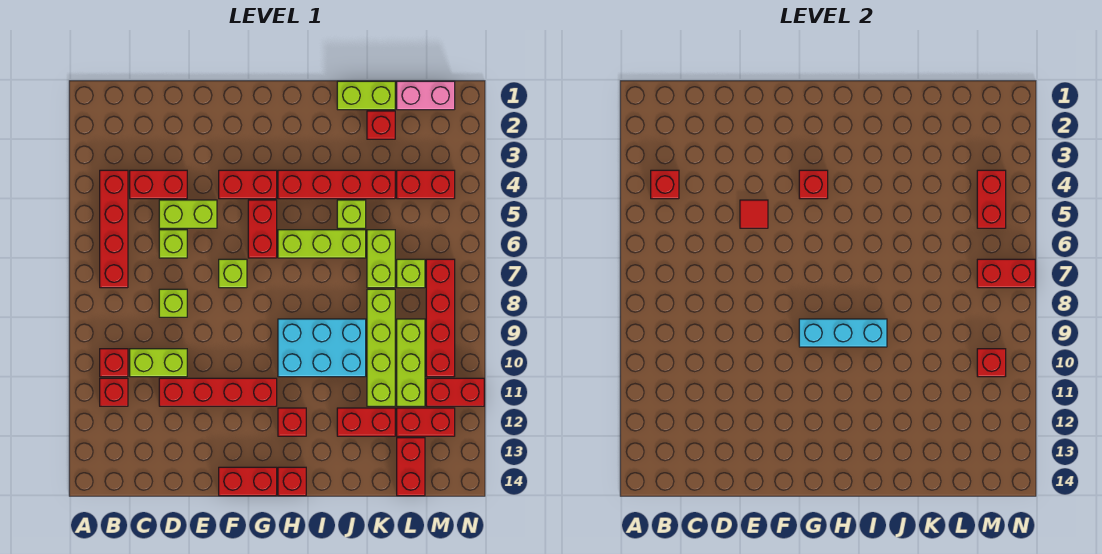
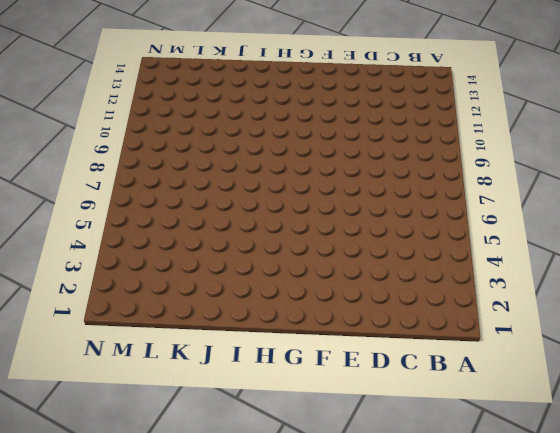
none -> red 1x4 brick [100,170,128,288]
none -> red 1x1 brick [100,349,128,377]
none -> red 1x1 brick [100,378,128,406]
none -> red 1x2 brick [130,170,187,199]

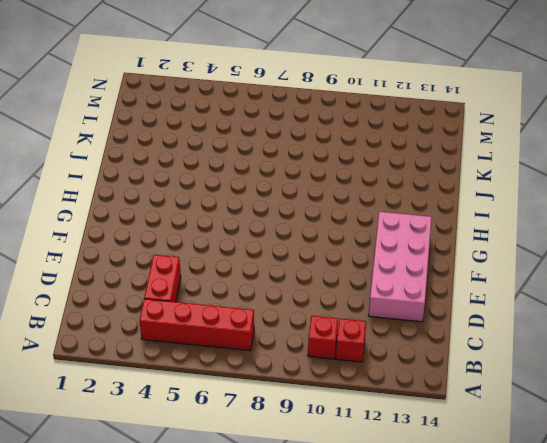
pink 2x4 brick [369,212,431,322] -> none
none -> lime 1x2 brick [130,349,187,377]
none -> lime 1x2 brick [159,200,217,228]
none -> lime 1x1 brick [159,230,187,258]
none -> lime 1x1 brick [159,289,187,317]

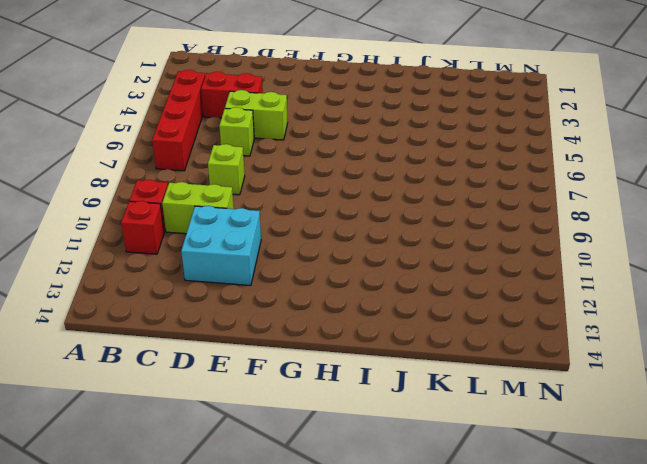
cyan 2x2 brick [181,206,261,286] -> red 1x4 brick [159,378,277,406]
none -> red 1x2 brick [219,170,277,199]
none -> lime 1x1 brick [219,259,247,288]
none -> red 1x2 brick [219,467,277,496]
none -> red 1x2 brick [248,200,277,258]

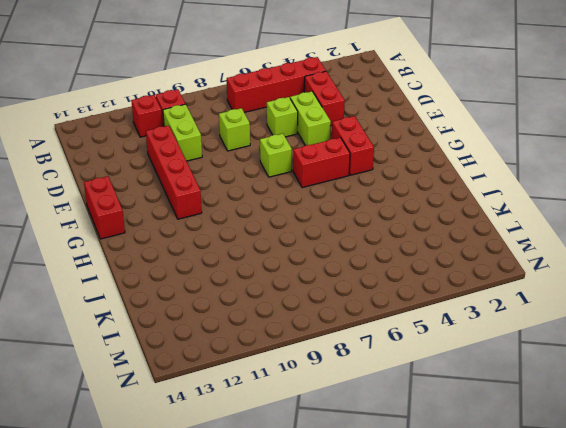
none -> red 1x4 brick [278,170,395,199]
none -> lime 1x3 brick [278,230,366,258]
none -> cyan 2x3 brick [278,319,366,377]
none -> red 1x1 brick [278,408,306,436]

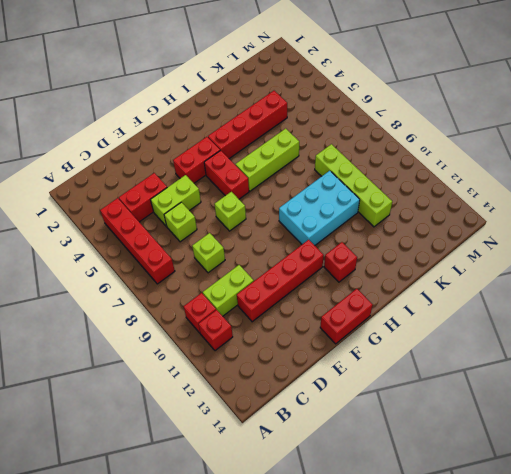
none -> red 1x1 brick [278,467,306,496]
none -> lime 1x2 brick [337,81,395,110]
none -> lime 1x1 brick [337,200,366,228]
none -> red 1x2 brick [337,408,395,436]

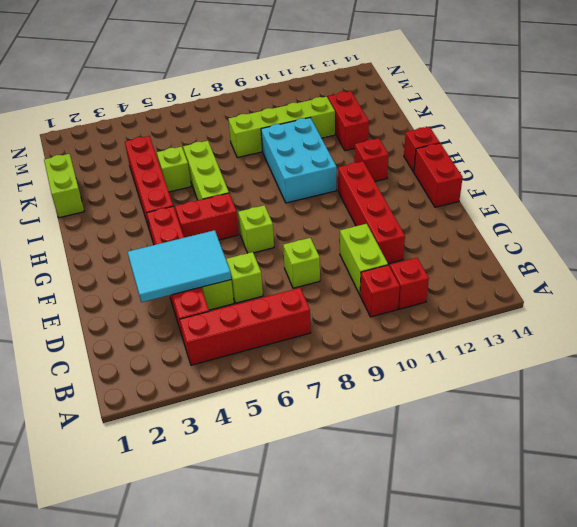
cyan 2x3 tile [128,230,231,302] -> red 1x1 tile [740,200,768,228]
none -> red 1x1 brick [367,111,395,139]
none -> lime 1x2 brick [367,230,395,288]
none -> pink 1x2 brick [397,81,455,110]
none -> red 1x2 brick [397,170,455,199]

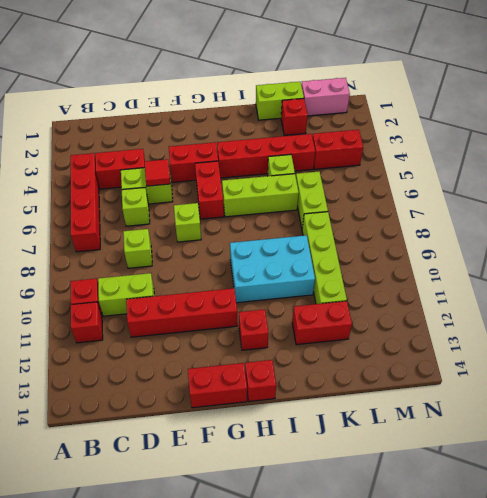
none -> lime 1x1 brick [397,259,425,288]
none -> lime 1x3 brick [397,319,425,406]
none -> red 1x2 brick [397,408,455,436]
none -> red 1x2 brick [397,438,425,496]

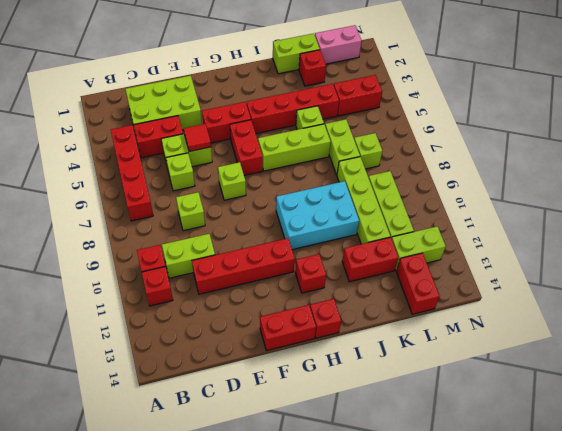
lime 2x3 brick [125,76,202,130] -> none
lime 1x2 brick [392,226,446,270] -> red 1x2 brick [397,408,455,436]
none -> red 1x4 brick [426,259,455,377]
none -> red 1x2 brick [426,378,484,406]
none -> red 1x1 brick [651,170,679,199]
none -> red 1x1 brick [799,170,828,199]

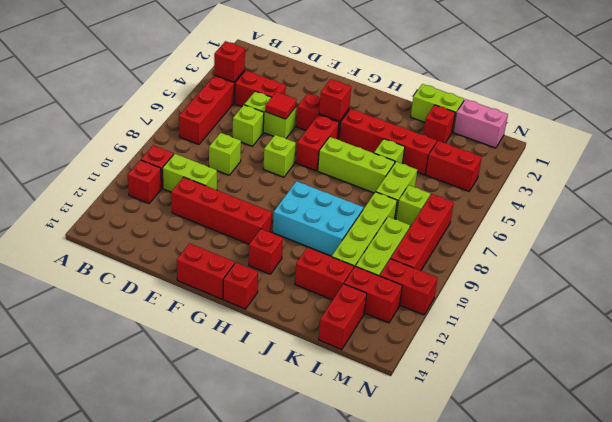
none -> cyan 1x3 brick [799,319,887,347]
none -> red 1x2 brick [977,170,1006,228]
none -> red 1x2 brick [977,259,1035,288]
none -> red 1x1 brick [977,349,1006,377]

